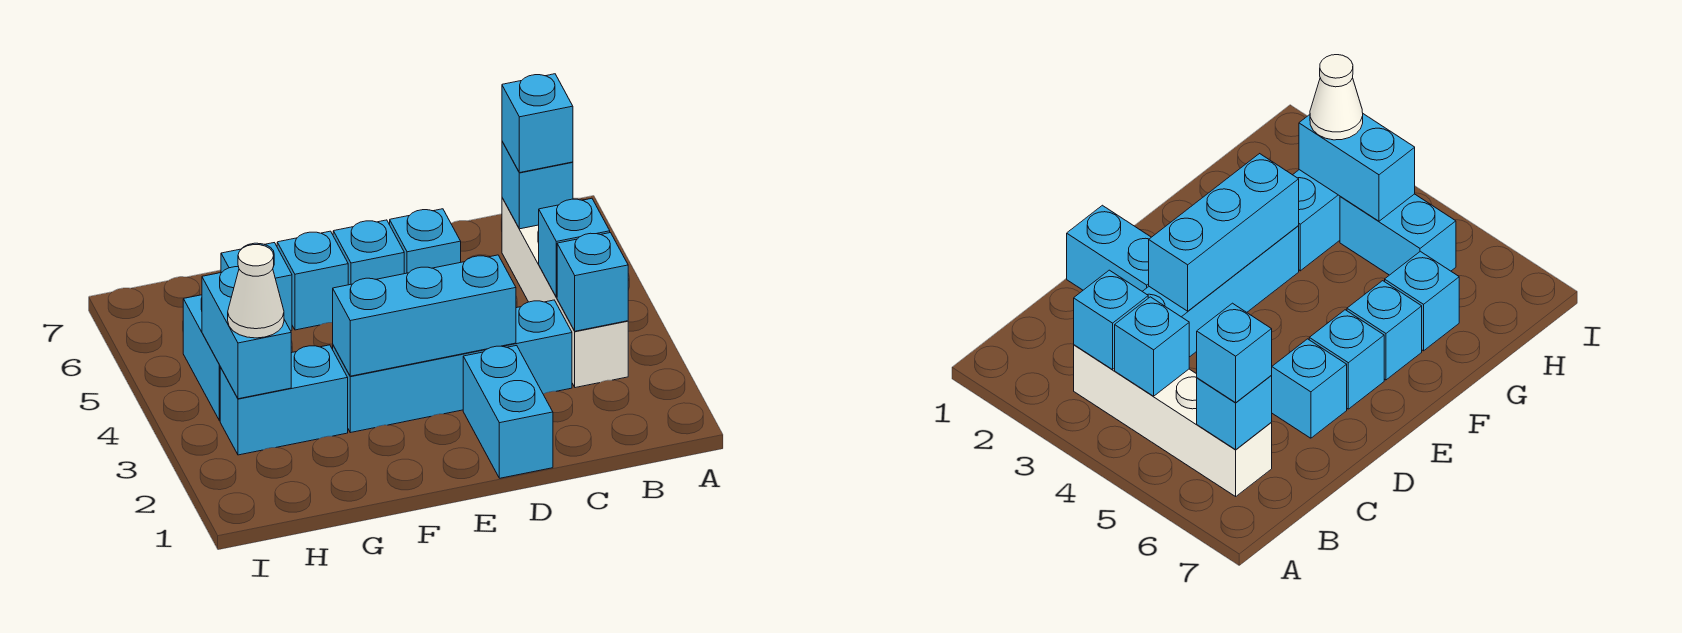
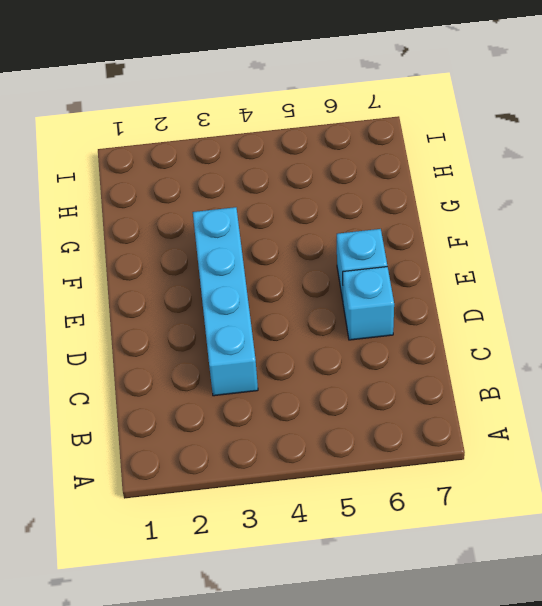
none -> white 1x4 brick [502,198,628,388]
none -> cyan 1x2 brick [463,345,553,478]
none -> cyan 1x1 brick [277,231,348,330]

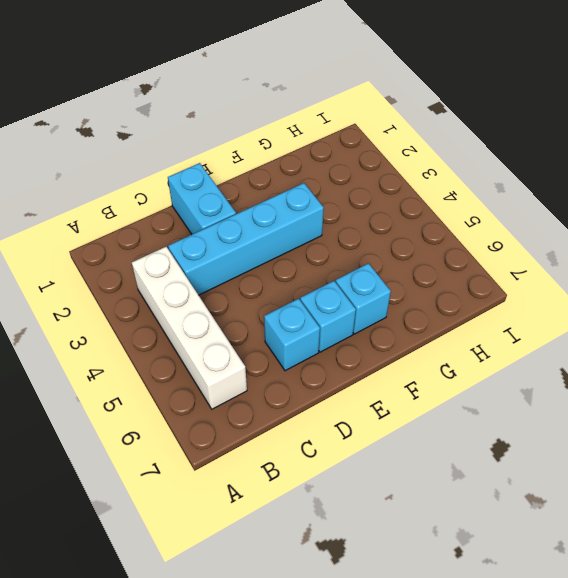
none -> cyan 1x2 brick [220,345,348,455]
none -> cyan 1x1 brick [221,243,292,331]
none -> cyan 1x2 brick [183,295,220,421]

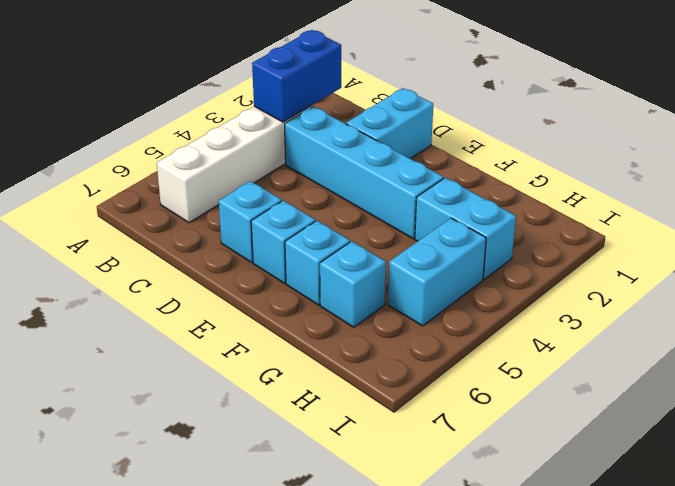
blue 1x2 brick [252,30,341,122] -> cyan 1x1 brick [557,233,628,331]
none -> cyan 1x1 brick [539,198,610,297]
none -> cyan 1x1 brick [502,142,573,229]
none -> cyan 1x3 brick [333,255,516,376]

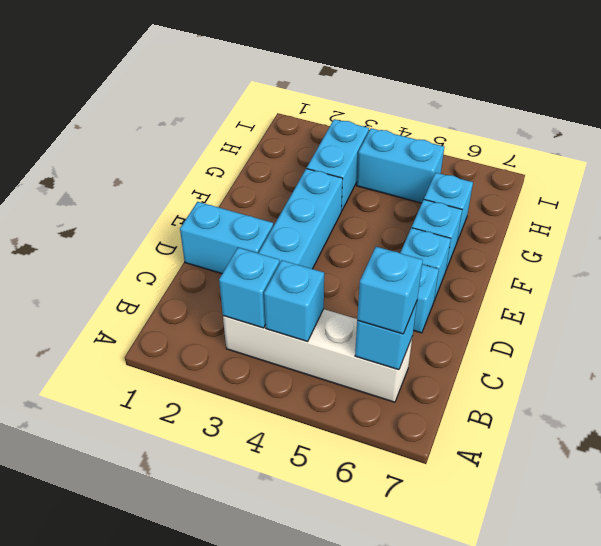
none -> cyan 1x3 brick [333,255,516,376]
none -> cyan 1x2 brick [202,267,291,399]
none -> white 1x1 cone [228,245,284,338]

